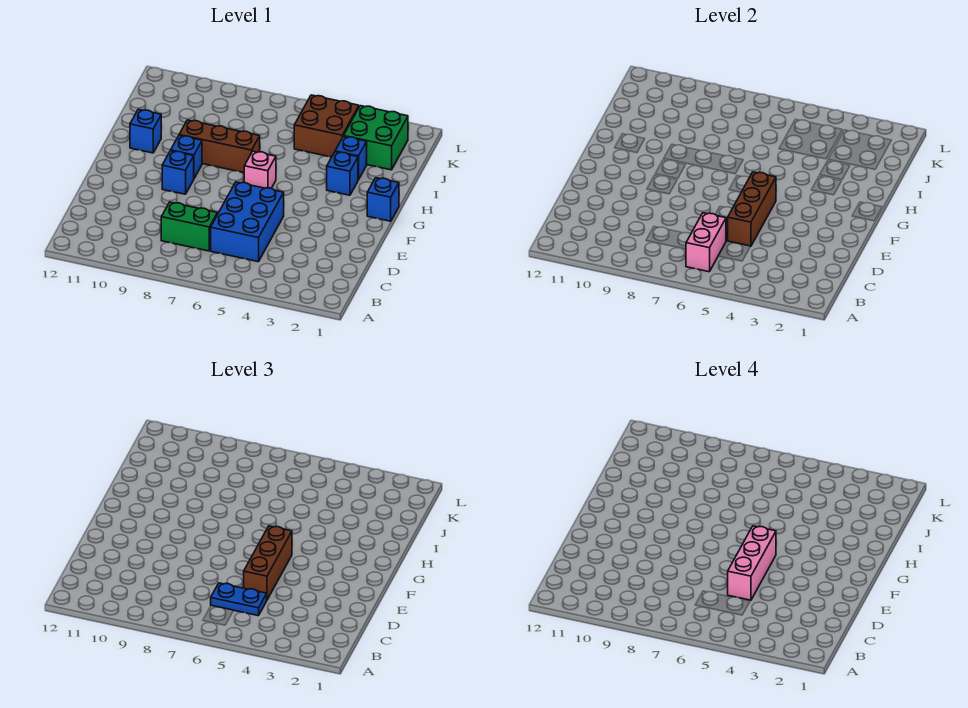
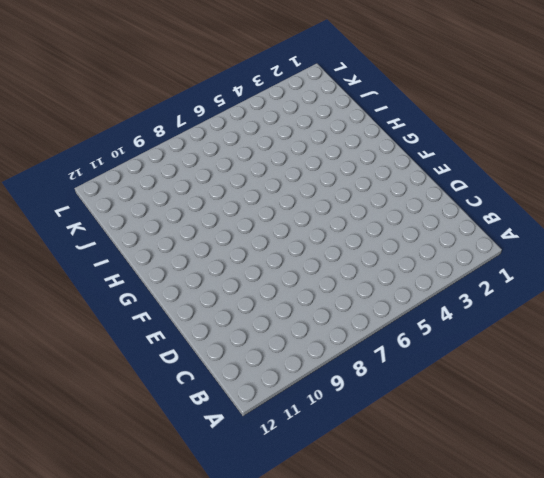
none -> blue 2x3 brick [211,182,284,262]
none -> green 1x2 brick [161,202,217,251]
none -> blue 1x1 brick [162,151,194,194]

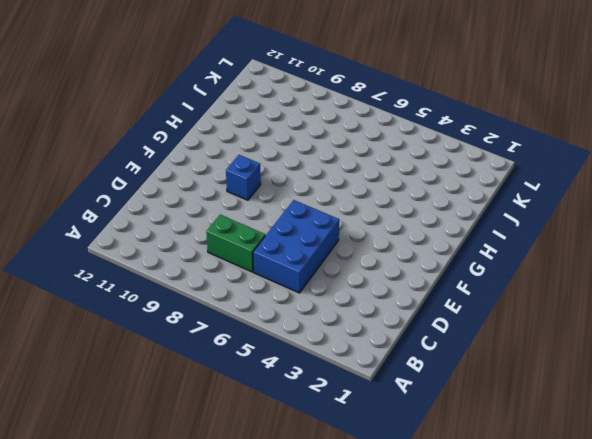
none -> blue 1x1 brick [367,178,399,221]
none -> pink 1x1 brick [244,151,276,188]
none -> blue 1x1 brick [171,135,202,178]

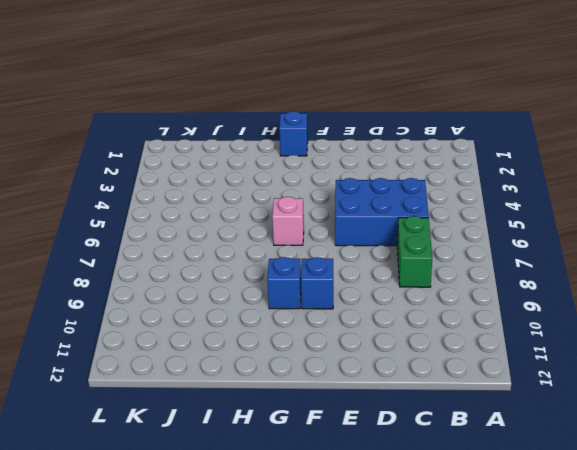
none -> blue 1x1 brick [327,152,358,195]
none -> brown 1x3 brick [179,120,260,173]
none -> blue 1x1 brick [130,109,161,153]

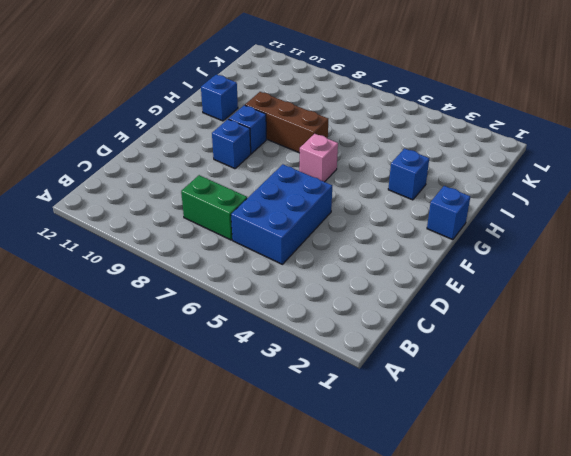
none -> blue 1x1 brick [335,136,367,180]
none -> green 2x2 brick [344,106,408,170]
none -> brown 2x2 brick [294,95,359,157]

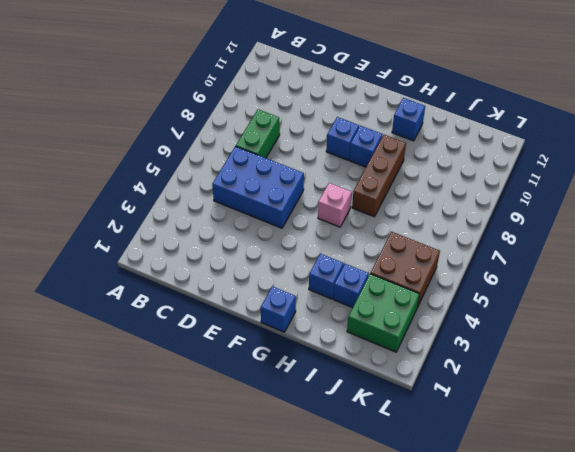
none -> pink 1x2 brick [686,213,726,272]
none -> brown 1x3 brick [728,172,776,246]
none -> blue 1x2 plate [211,583,267,616]

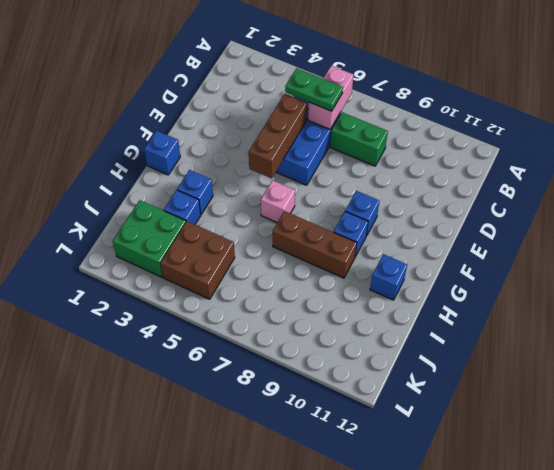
green 1x2 plate [285,68,343,111] -> blue 1x2 plate [211,583,267,616]
none -> brown 1x3 brick [244,526,292,600]
none -> pink 1x3 brick [728,526,776,600]

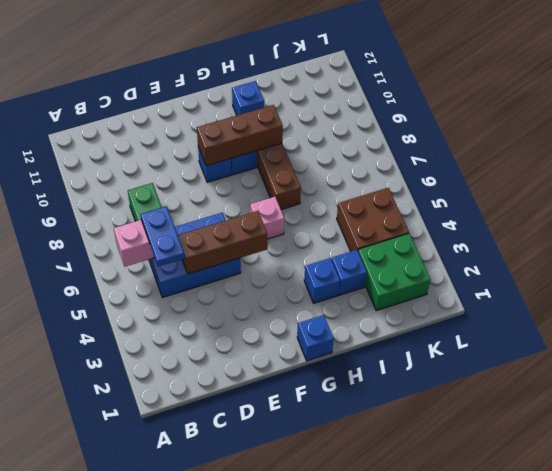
brown 1x3 brick [197,105,283,166] -> brown 1x3 brick moved to [244,526,292,600]
none -> pink 1x3 brick [728,526,776,600]

